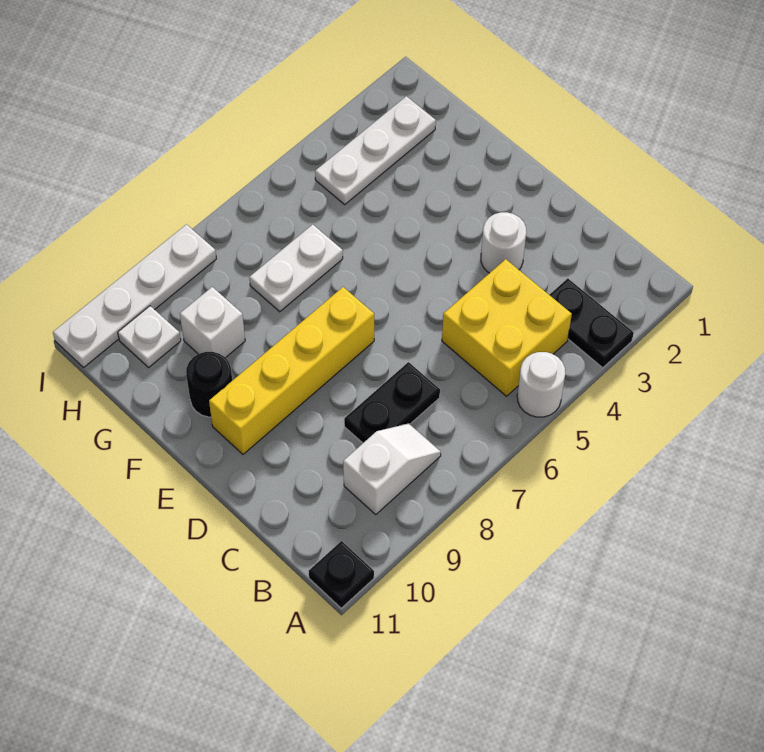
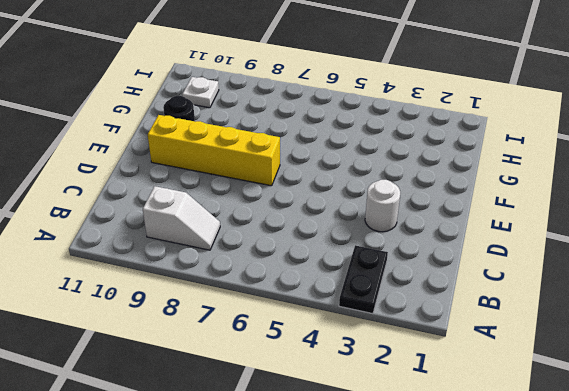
none -> white 1x1 round brick [517,352,565,417]
none -> black 1x1 plate [309,541,374,608]
none -> yellow 2x2 brick [442,259,572,396]

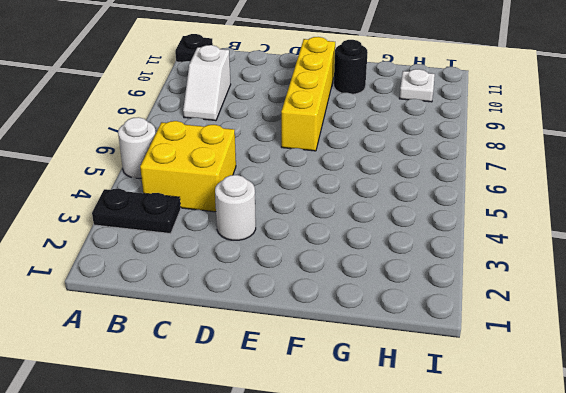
none -> black 1x2 plate [344,362,440,443]
none -> white 1x2 plate [249,224,343,312]
none -> white 1x1 brick [180,287,245,358]

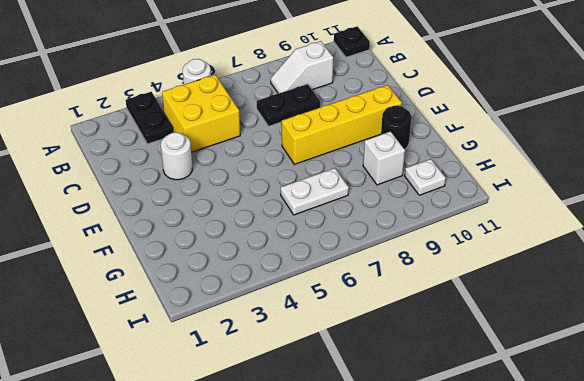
none -> white 1x3 plate [315,96,436,204]
none -> white 1x4 plate [53,224,216,367]

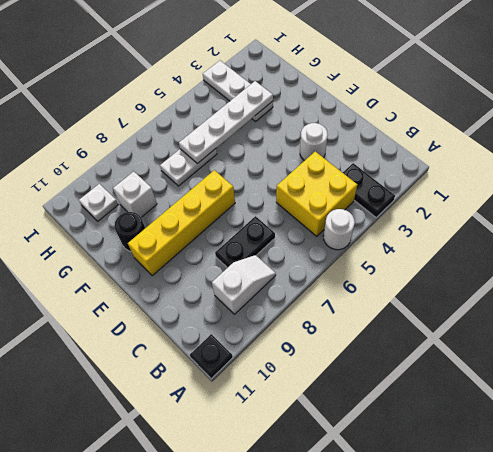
white 1x3 plate [203,61,273,121] -> white 1x3 plate turned to [315,96,436,204]
white 1x4 plate [179,81,273,164] -> white 1x4 plate moved to [53,224,216,367]

